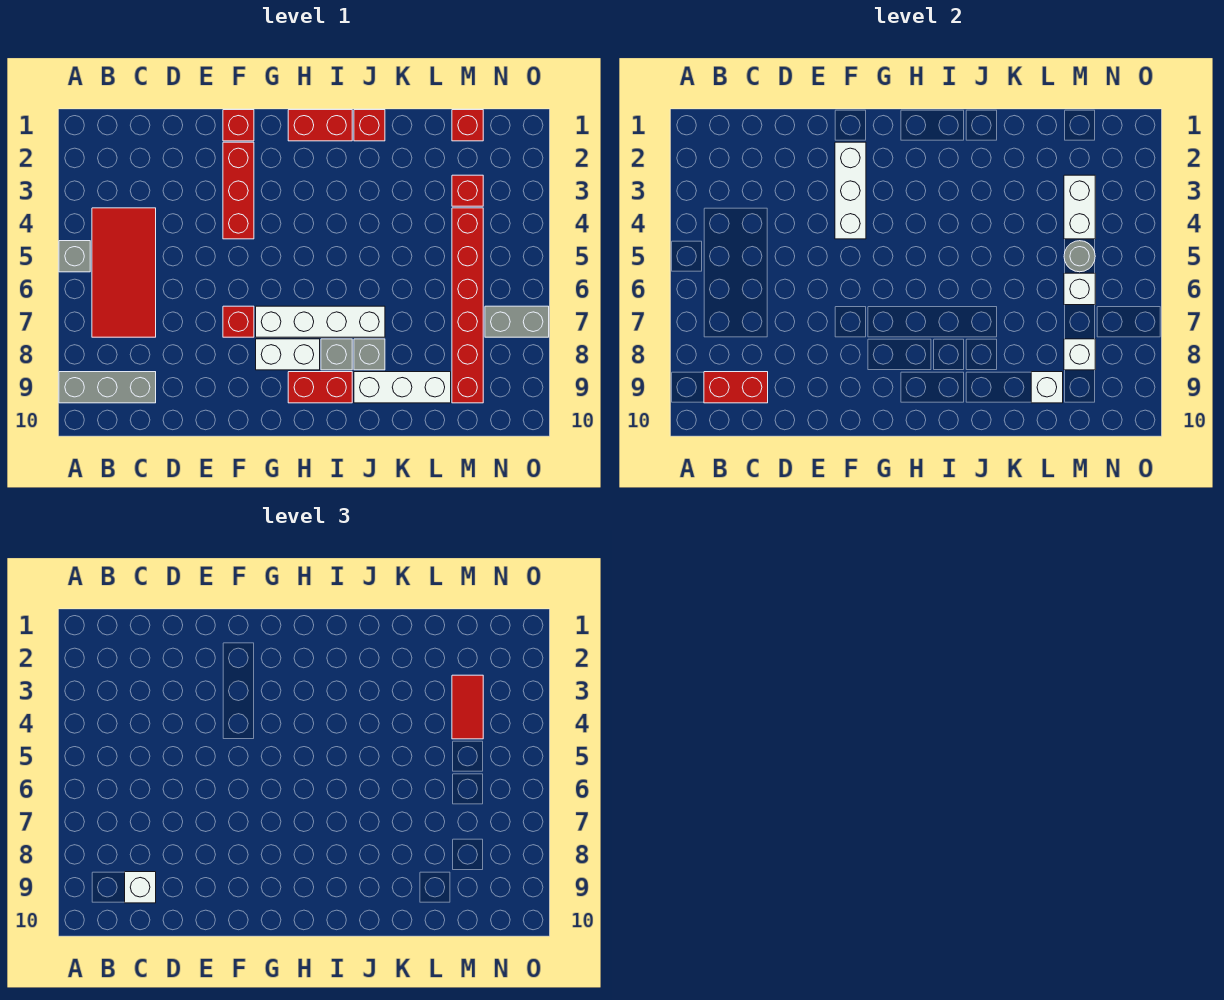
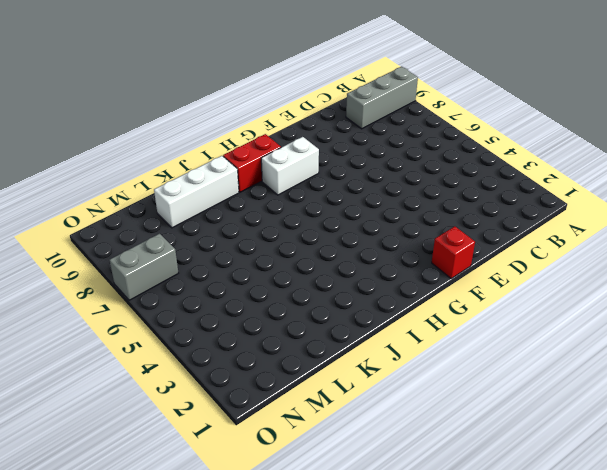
none -> grey 1x1 brick [59,241,90,272]
none -> red 2x4 tile [92,208,156,337]
none -> red 1x3 brick [223,142,254,239]

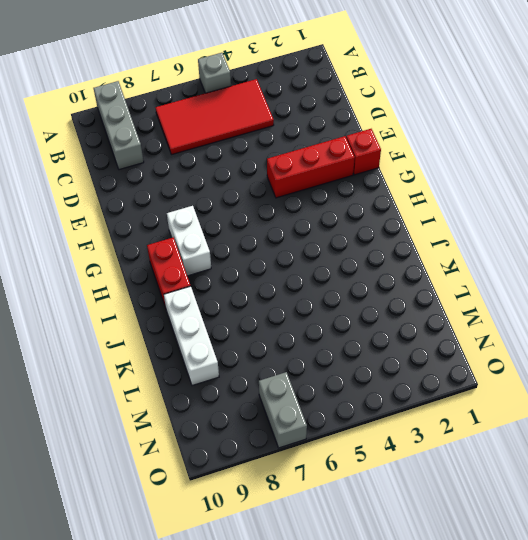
none -> red 1x1 brick [223,306,254,337]
none -> white 1x4 brick [256,306,385,337]
none -> red 1x2 brick [288,110,352,141]

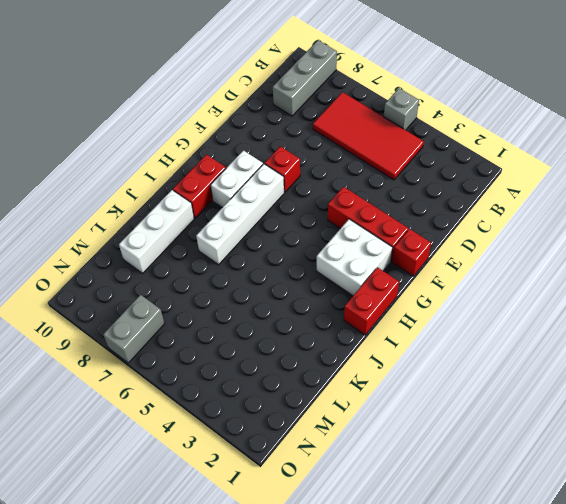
white 2x2 brick [317,219,392,296] -> none
none -> grey 1x1 brick [321,339,352,370]
none -> red 1x1 brick [354,110,385,141]
none -> grey 1x1 brick [354,339,385,370]

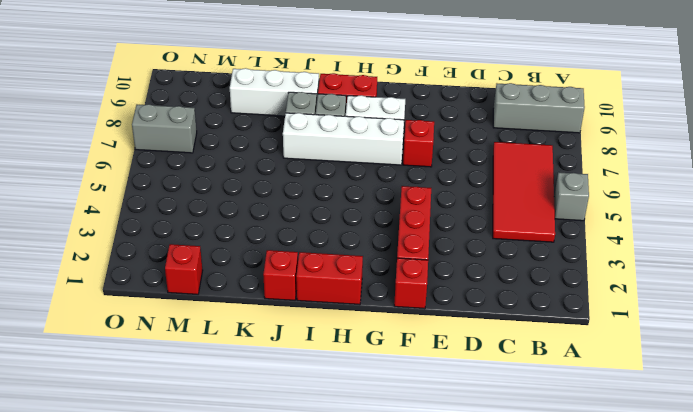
none -> red 1x1 brick [452,175,483,206]
none -> red 1x6 brick [452,208,483,403]
none -> red 1x2 brick [704,372,768,403]

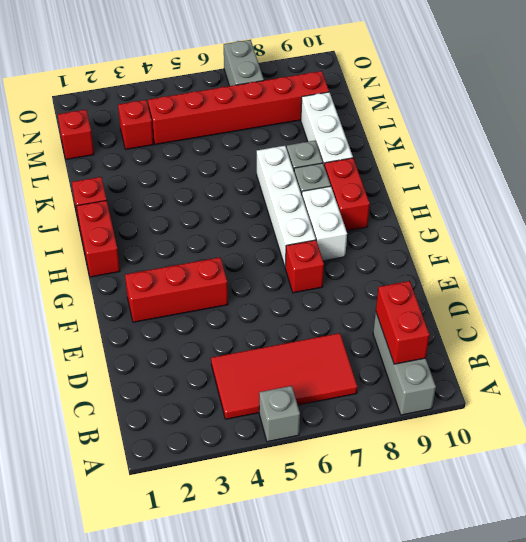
none -> red 1x1 brick [223,110,254,141]
none -> white 1x3 brick [835,142,866,239]
none -> white 1x1 brick [1031,372,1063,403]

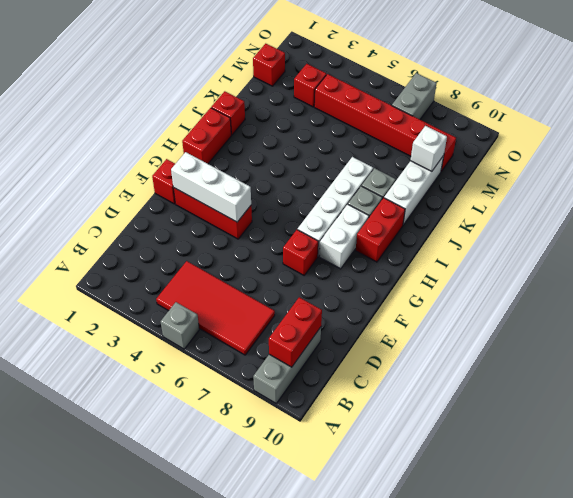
none -> white 1x2 brick [1064,175,1095,239]
none -> grey 1x1 round brick [1064,241,1095,272]
none -> white 1x1 brick [1064,273,1095,305]

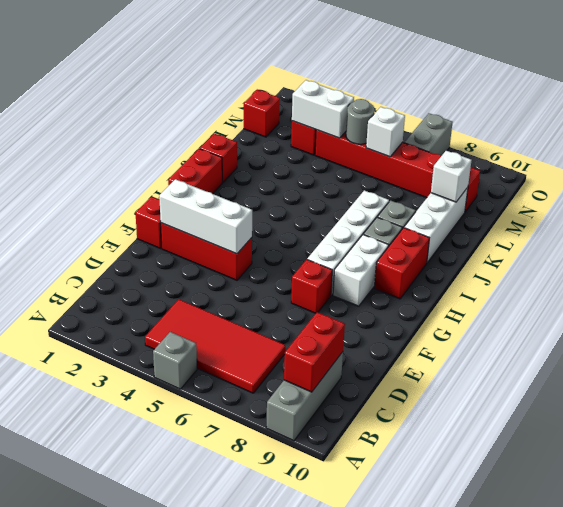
none -> white 1x1 brick [1064,339,1095,370]
none -> white 1x1 brick [125,872,156,903]
none -> red 1x2 tile [452,675,483,739]

